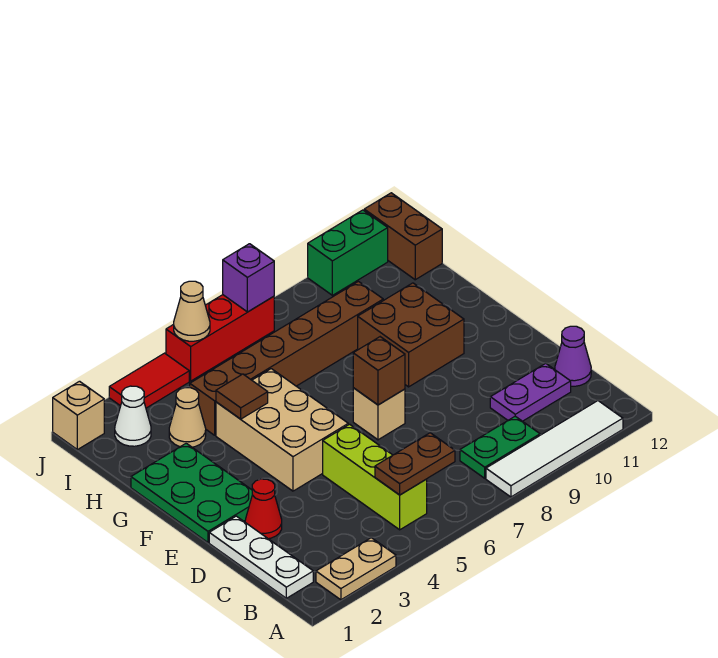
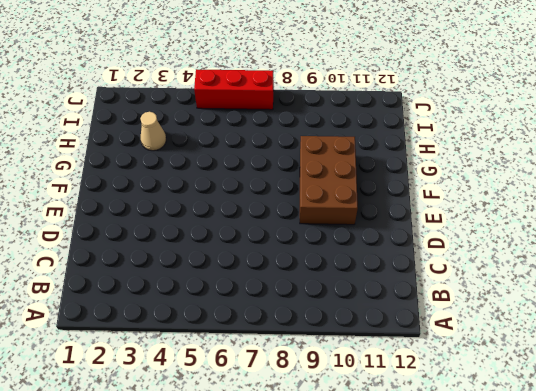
brown 2x3 brick [300,136,358,225] -> brown 2x2 brick [358,283,464,387]
none -> tan 1x2 plate [316,538,396,600]
none -> white 1x4 tile [486,401,623,497]
none -> white 1x3 plate [209,516,313,598]

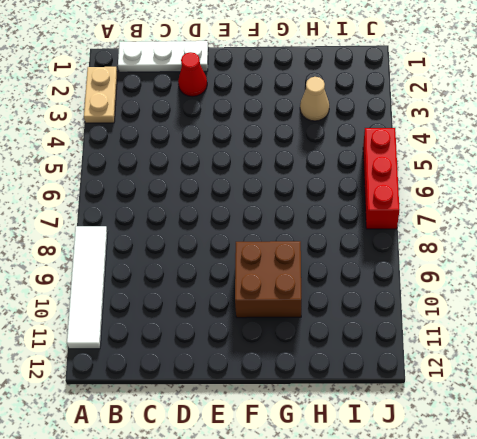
none -> lime 1x3 brick [323,424,427,530]
none -> green 1x2 plate [460,416,540,478]
none -> purple 1x2 plate [490,363,571,421]

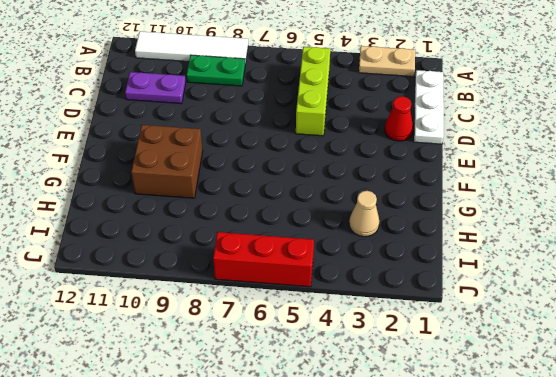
none -> purple 1x1 cone [555,326,591,386]
none -> green 2x3 plate [131,443,252,542]
none -> tan 2x3 brick [216,369,348,491]

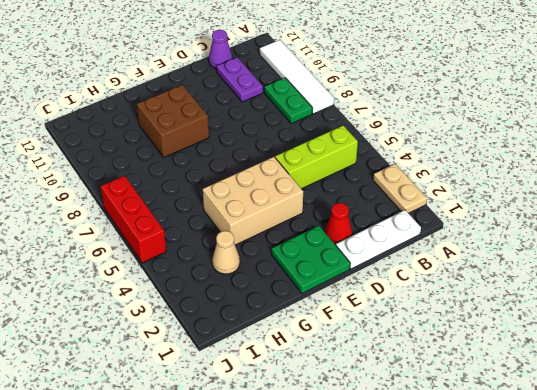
green 2x2 plate [272,226,350,294] -> green 2x3 plate [131,443,252,542]
none -> tan 1x1 brick [353,388,405,440]
none -> brown 1x6 brick [190,282,383,435]
none -> white 1x1 cone [115,386,151,446]

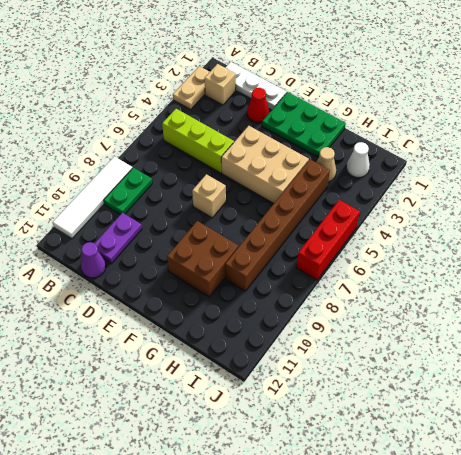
tan 1x1 brick [205,64,236,105] -> tan 1x1 brick moved to [53,381,104,450]
none -> brown 1x2 brick [364,193,442,280]
none -> red 1x2 tile [109,353,189,408]
none -> green 1x2 brick [308,210,388,295]

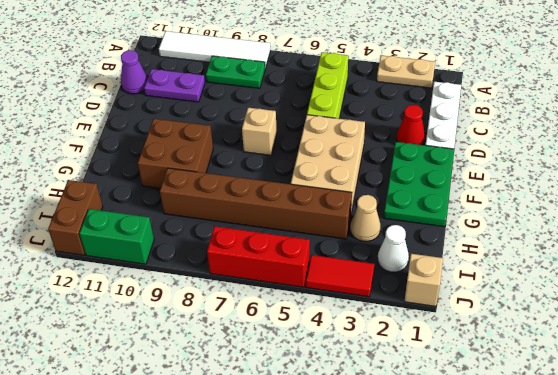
none -> brown 1x2 plate [375,433,455,495]
none -> brown 1x1 brick [353,337,405,405]
none -> brown 1x1 tile [216,374,268,419]

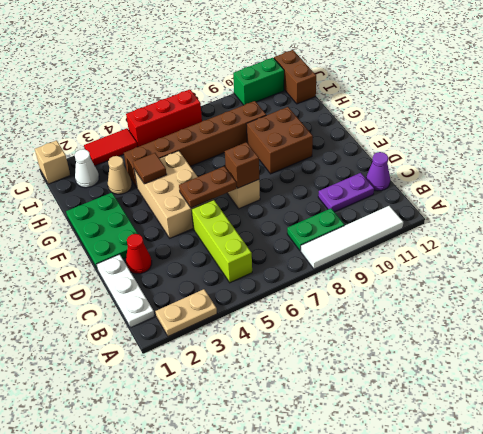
brown 1x2 plate [179,166,237,208] -> brown 1x2 plate moved to [375,433,455,495]
none -> tan 1x1 cone [174,281,210,341]
none -> purple 1x1 brick [223,244,274,312]

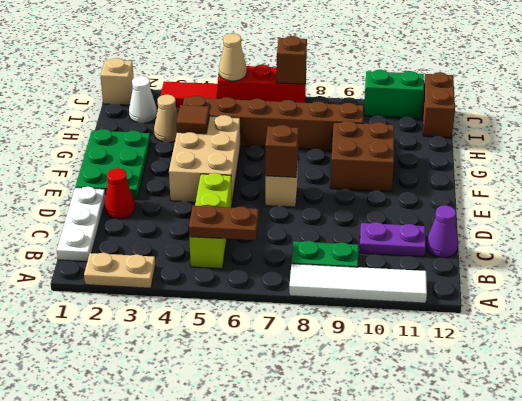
brown 1x1 brick [277,36,307,84] -> purple 1x1 brick [223,244,274,312]

